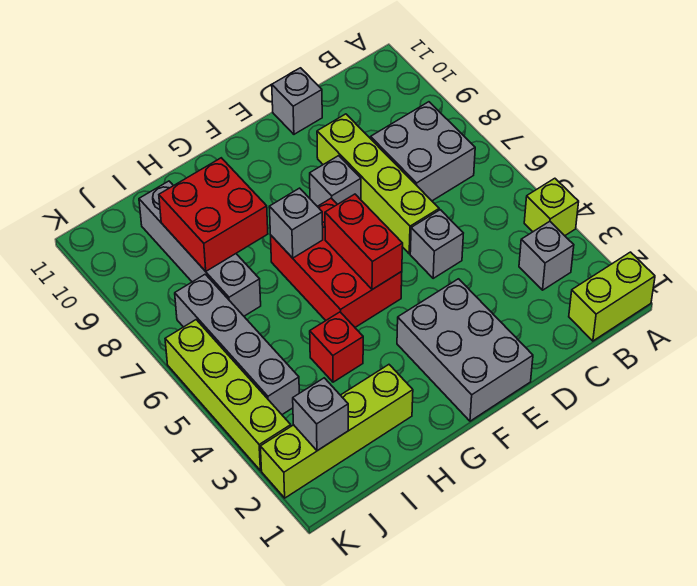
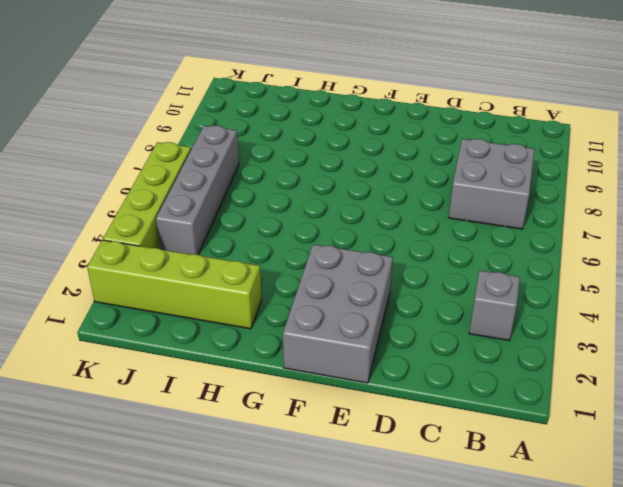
none -> lime 1x2 brick [569,252,655,341]
none -> lime 1x1 brick [524,178,579,236]
none -> grey 1x1 brick [410,210,463,278]

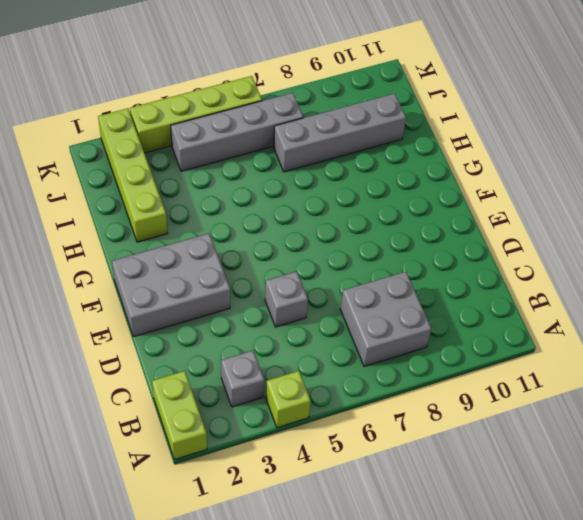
none -> lime 1x4 brick [317,114,439,254]
none -> grey 1x1 brick [272,68,322,134]
none -> grey 1x1 brick [310,156,361,206]

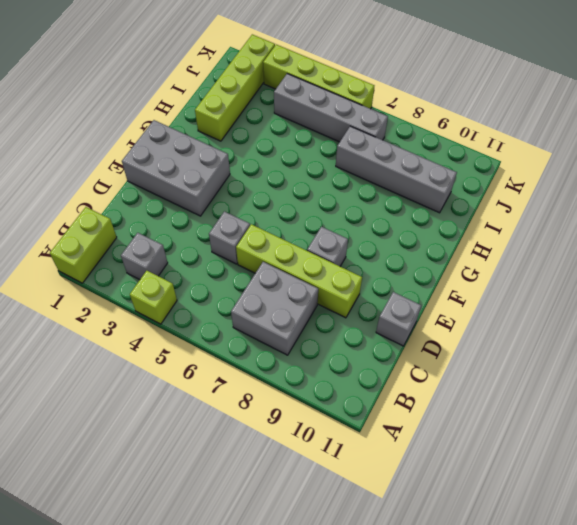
none -> red 2x3 brick [271,198,402,327]
none -> red 1x1 brick [310,312,363,382]
none -> red 1x2 brick [325,194,403,290]

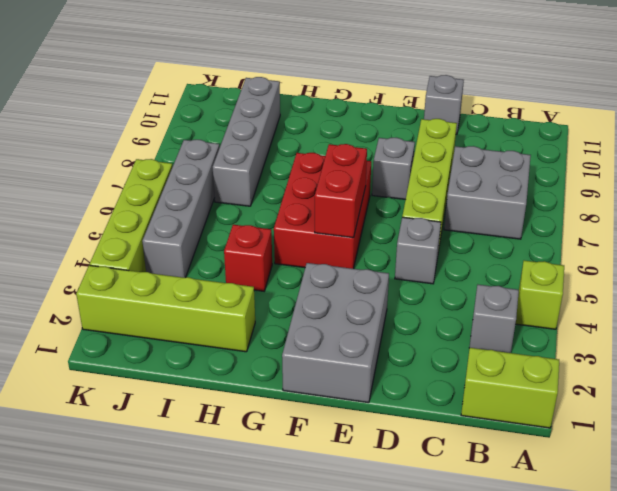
none -> grey 1x1 brick [269,188,323,258]
none -> red 2x2 brick [159,158,268,271]
none -> grey 1x1 brick [293,378,348,451]

